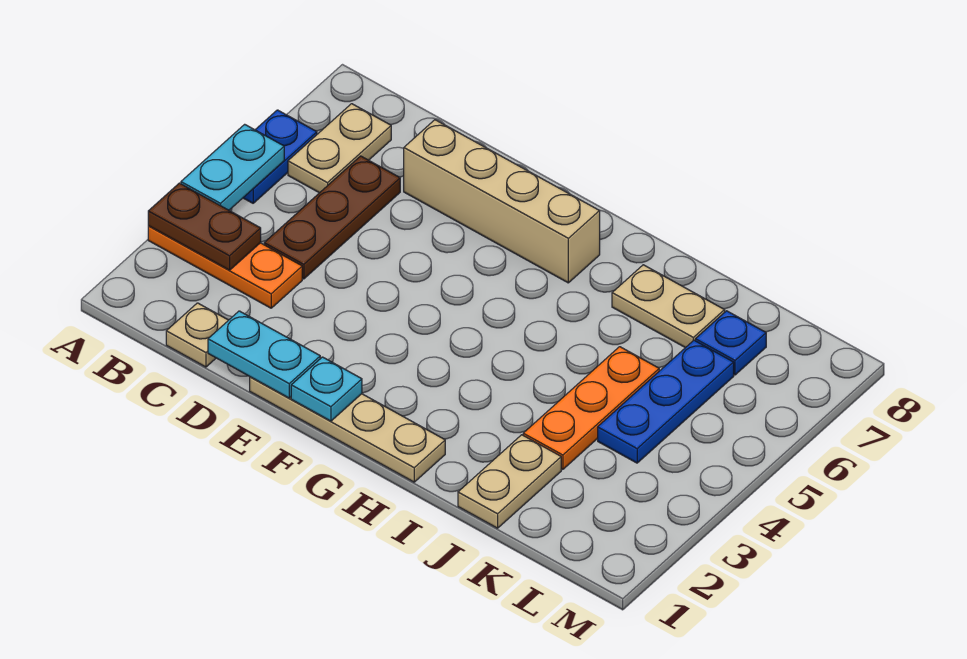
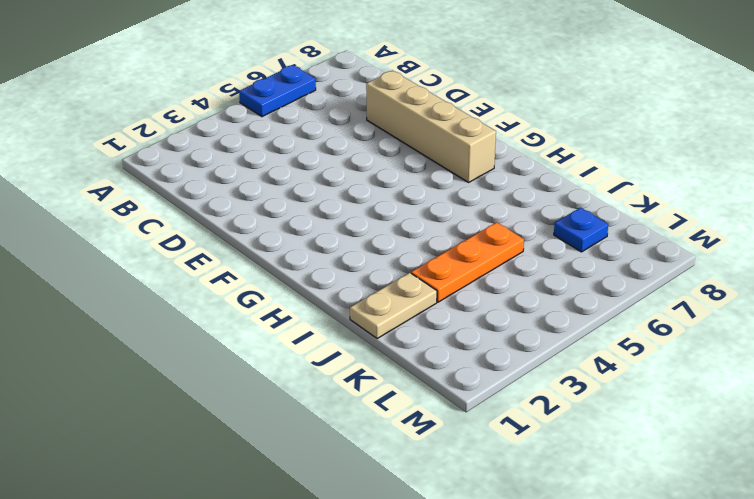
none -> orange 1x3 plate [148,226,302,308]
none -> tan 1x2 plate [288,104,391,193]
none -> tan 1x1 plate [166,303,228,367]

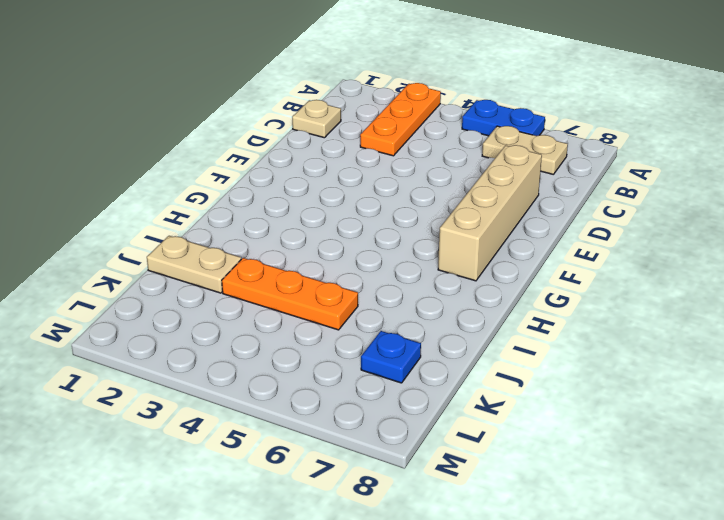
none -> brown 1x3 plate [264,156,400,279]
none -> tan 1x4 plate [250,377,445,482]
none -> tan 1x2 plate [612,265,725,348]

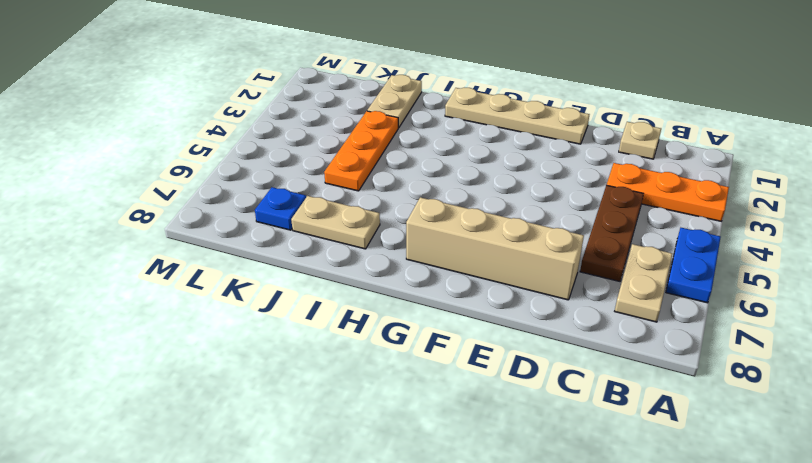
none -> blue 1x3 plate [598,340,734,463]
none -> brown 1x2 plate [148,183,261,270]
none -> cyan 1x2 plate [181,124,284,210]

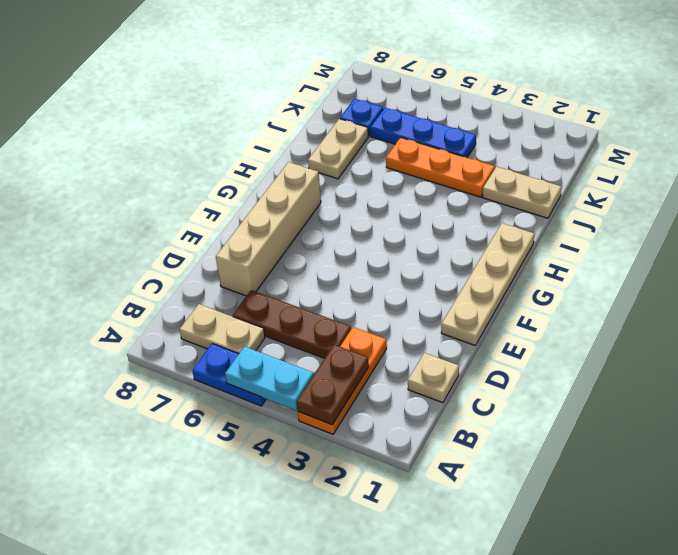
none -> cyan 1x2 plate [208,311,320,398]
none -> cyan 1x1 plate [291,357,362,421]

